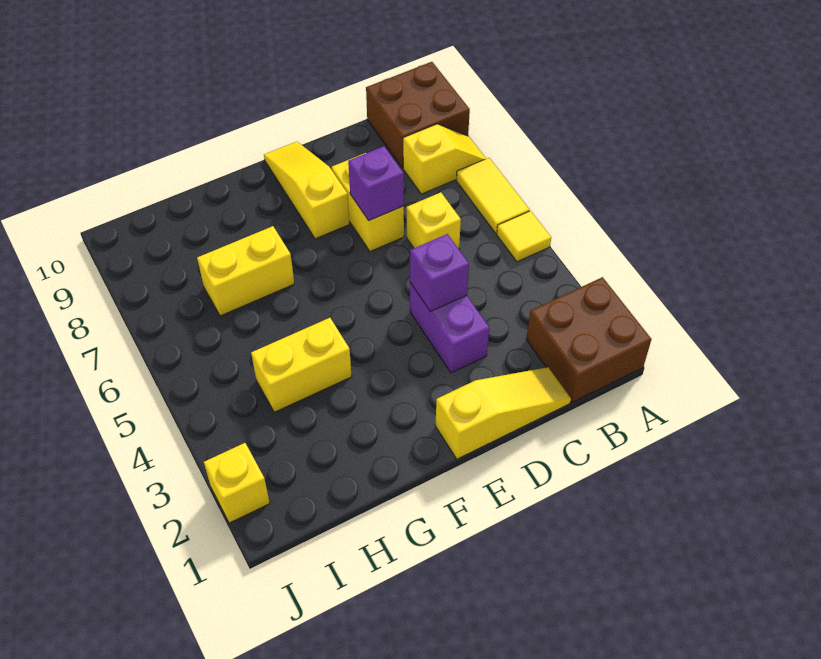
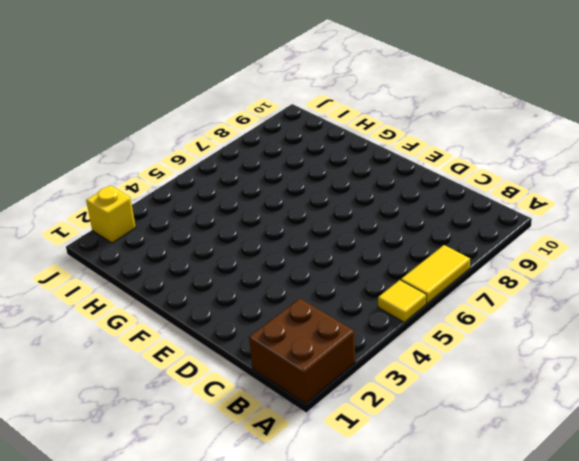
none -> yellow 1x2 slope [403,124,486,194]
none -> brown 2x2 brick [366,62,470,168]
none -> yellow 1x3 slope [435,367,571,459]

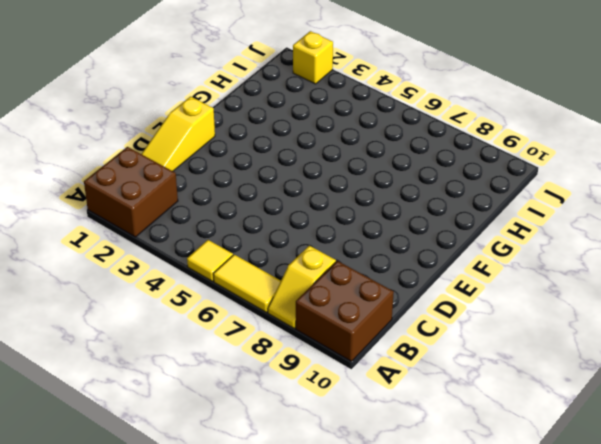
none -> yellow 1x1 brick [406,192,461,249]
none -> purple 1x2 brick [410,283,489,373]
none -> yellow 1x2 brick [332,153,404,251]

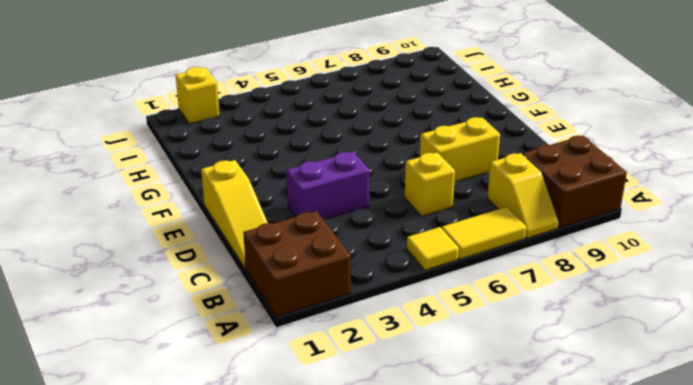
none -> yellow 1x3 slope [264,142,349,239]
none -> yellow 1x2 brick [251,318,352,412]
none -> yellow 1x2 brick [197,226,294,316]

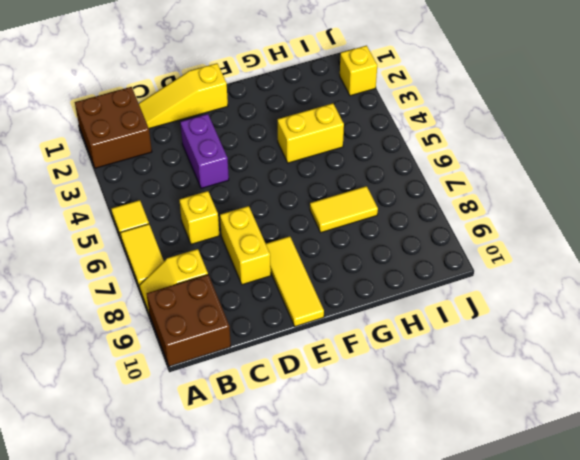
yellow 1x3 tile [266,236,324,326] -> yellow 1x3 slope [264,142,349,239]
yellow 1x2 tile [310,186,378,232] -> yellow 1x2 brick [197,226,294,316]
none -> purple 1x1 brick [410,234,469,312]
none -> purple 1x1 brick [348,146,404,221]

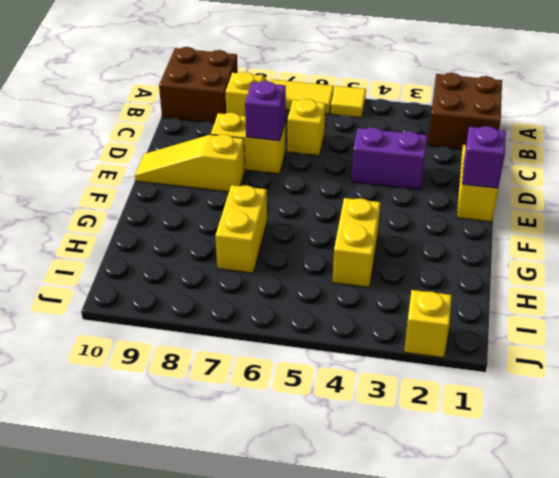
purple 1x1 brick [462,126,506,188] -> purple 1x1 brick moved to [410,234,469,312]

